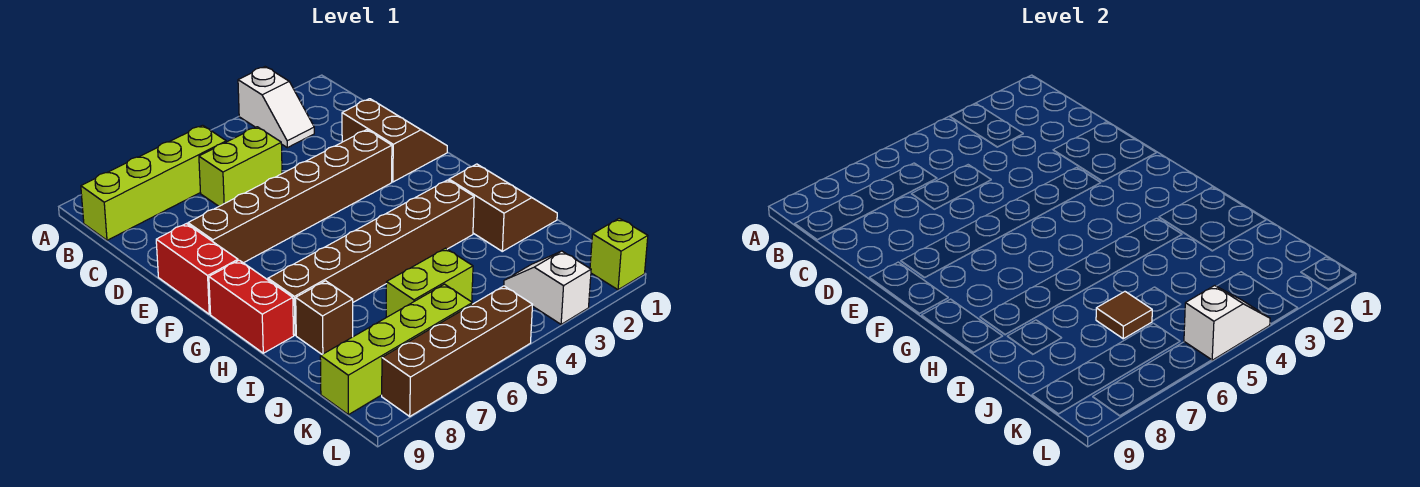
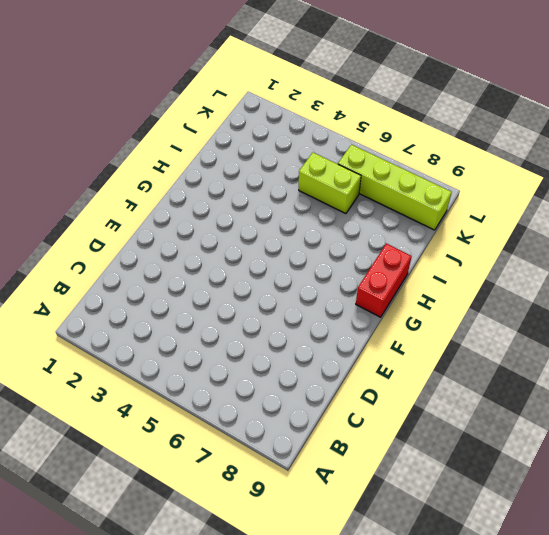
none -> white 1x2 slope [238,67,314,148]
none -> lime 1x4 brick [81,125,226,240]
none -> lime 1x2 brick [199,127,282,206]

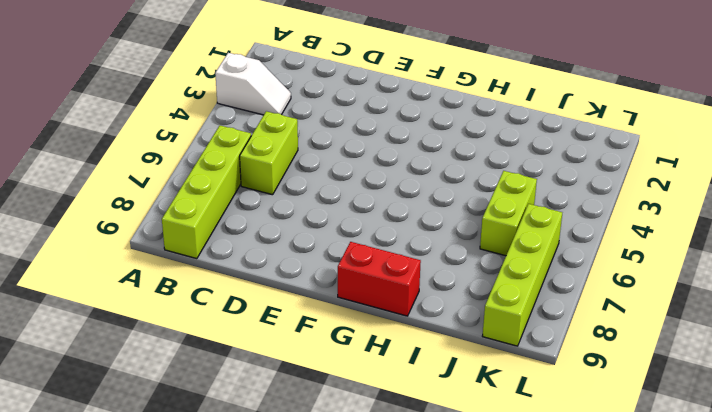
none -> brown 2x2 slope [342,99,447,182]
none -> brown 1x6 brick [188,130,392,263]
none -> red 1x2 brick [156,224,238,314]

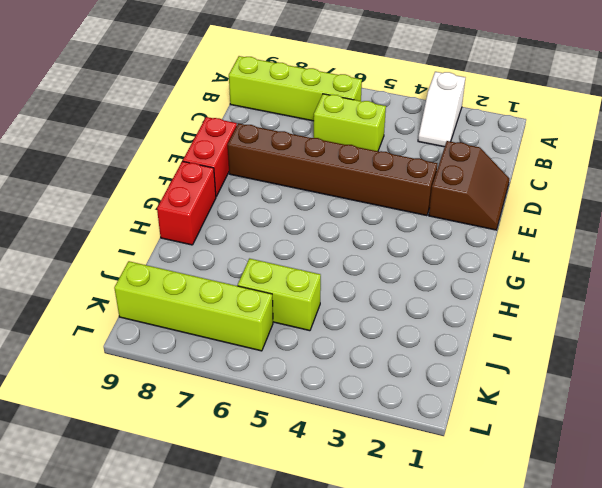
none -> brown 2x2 slope [449,164,557,251]
none -> brown 1x6 brick [268,180,474,335]
none -> brown 1x1 brick [296,281,353,354]

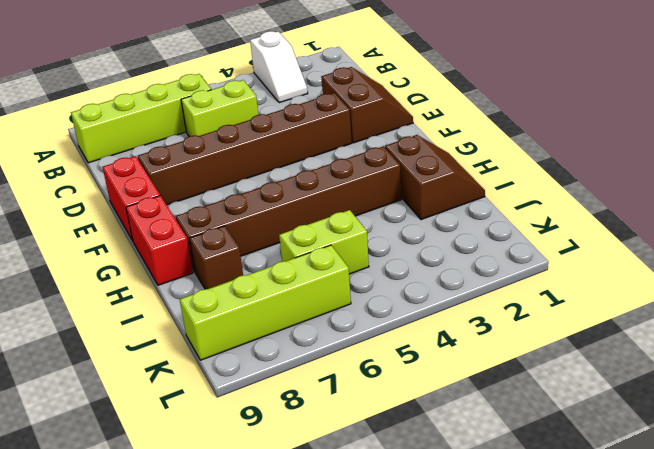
none -> white 1x2 slope [504,251,591,324]
none -> lime 1x1 brick [590,218,648,290]
none -> brown 1x4 brick [382,286,533,416]

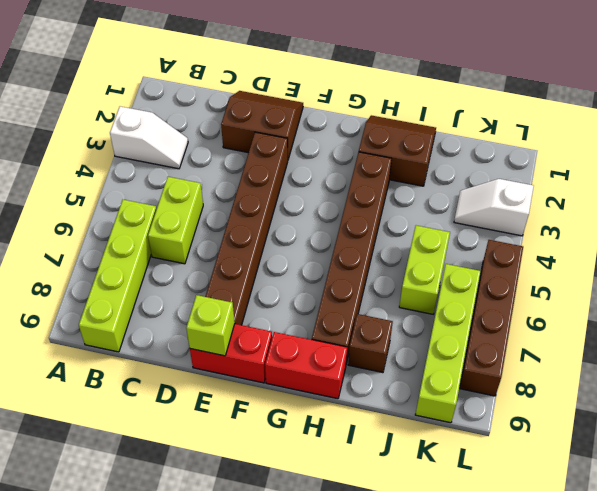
lime 1x1 brick [186,295,235,356] -> lime 1x1 brick moved to [590,218,648,290]
none -> brown 1x1 tile [1096,292,1152,339]
none -> white 1x2 slope [1184,286,1270,360]

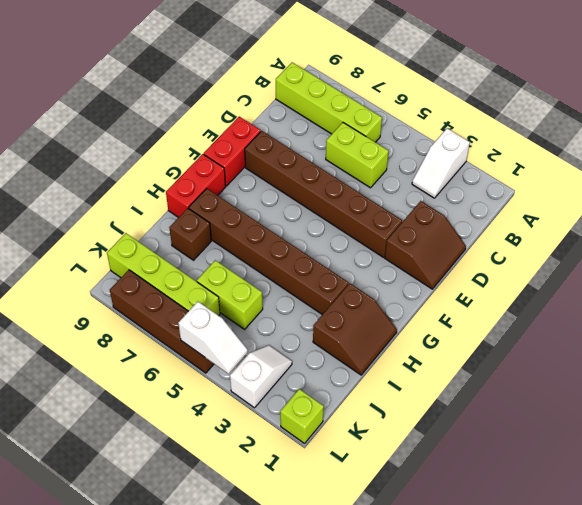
none -> brown 1x1 tile [1096,292,1152,339]

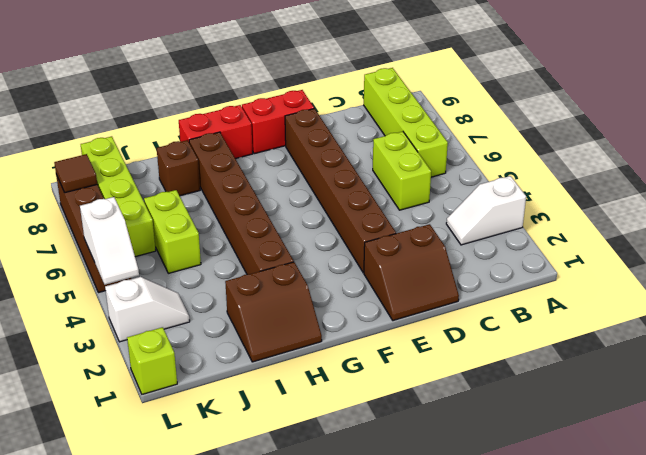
brown 1x1 tile [54,154,97,193] -> brown 1x1 tile moved to [1096,292,1152,339]

